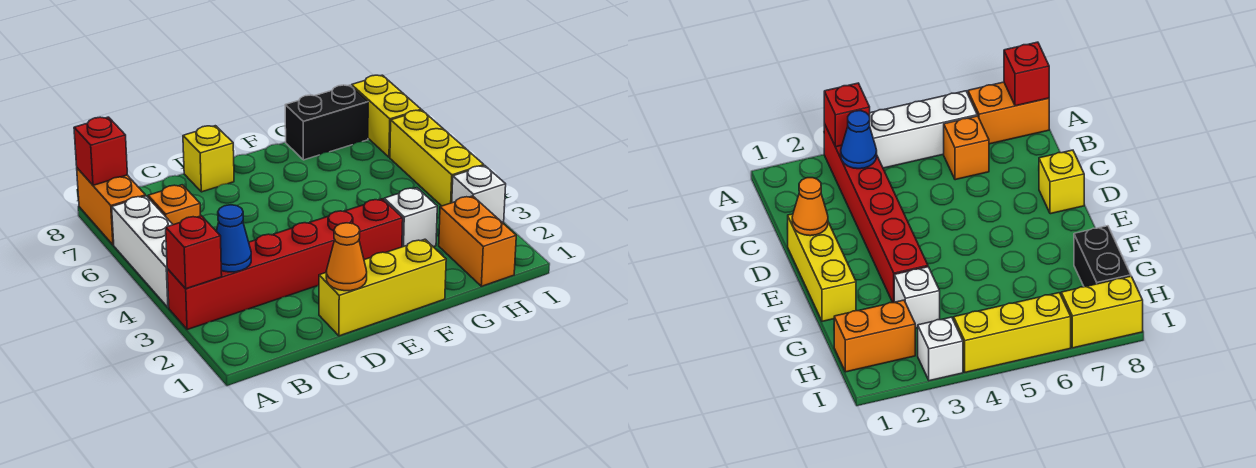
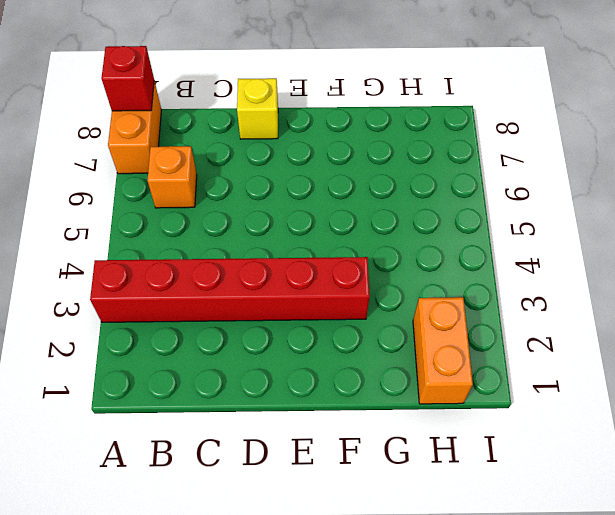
none -> white 1x3 brick [112,196,173,308]
none -> yellow 1x3 brick [319,239,446,336]
none -> white 1x1 brick [384,188,437,247]

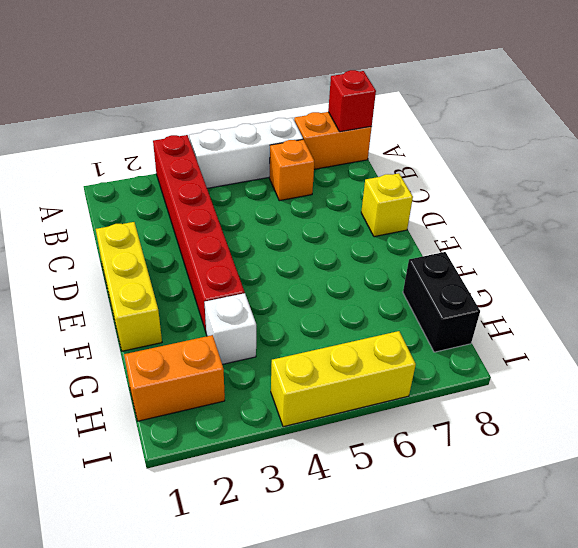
none -> white 1x1 brick [452,166,506,223]
none -> yellow 1x2 brick [352,75,421,157]
none -> red 1x1 brick [166,216,222,289]

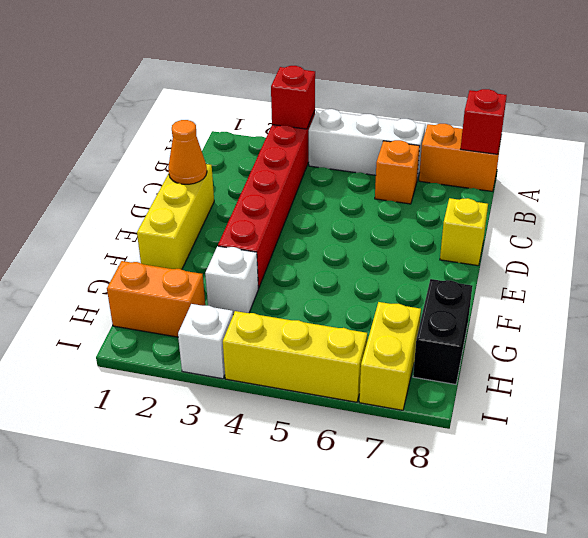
yellow 1x2 brick [359,302,421,410] -> yellow 1x2 brick turned to [352,75,421,157]
none -> blue 1x1 cone [216,205,251,272]

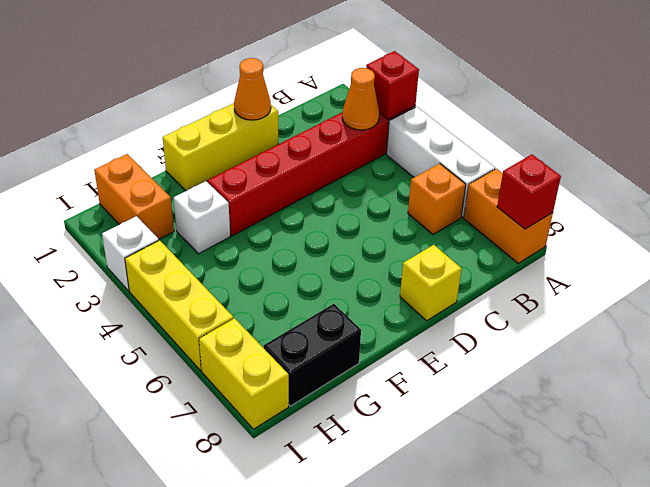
orange 1x1 cone [342,68,379,130] -> blue 1x1 cone [216,205,251,272]

